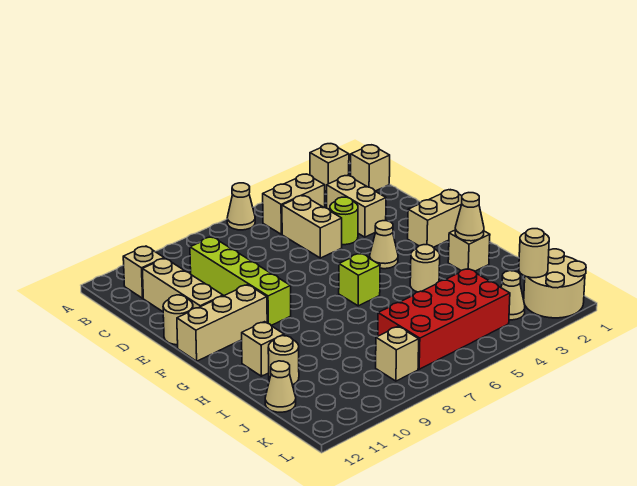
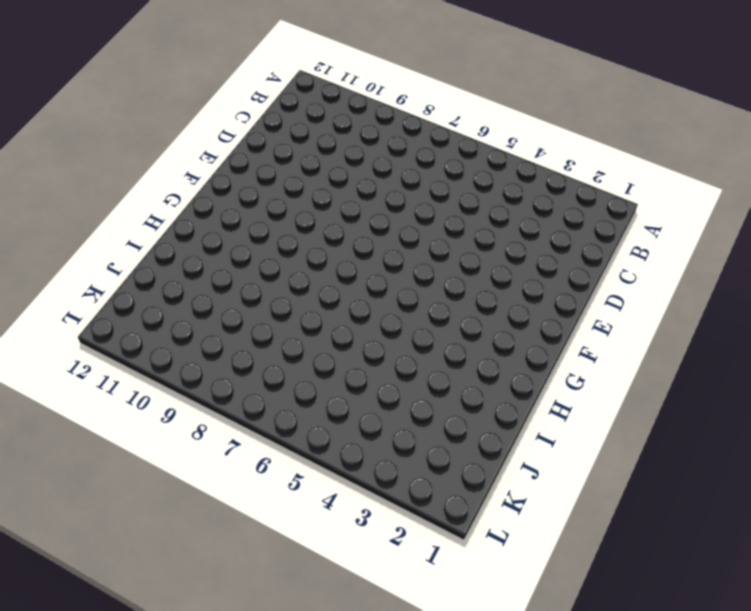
none -> tan 1x1 brick [310,144,349,192]
none -> tan 1x1 cone [227,183,255,230]
none -> tan 1x1 brick [350,145,390,191]

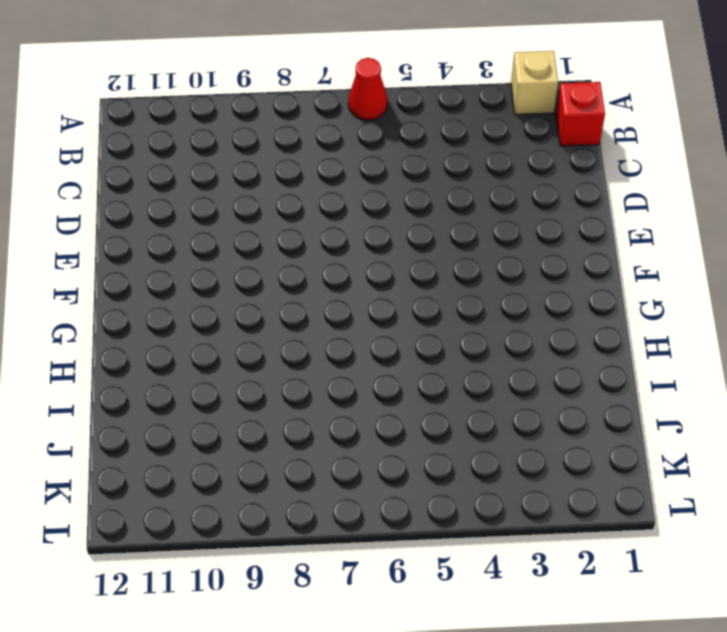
red 1x1 cone [348,58,388,120] -> tan 1x1 cone [227,183,255,230]
red 1x1 brick [556,82,605,146] -> tan 1x1 brick [350,145,390,191]
none -> tan 1x2 brick [263,174,325,234]
none -> tan 1x1 brick [123,246,164,298]
none -> tan 1x2 brick [327,175,386,237]

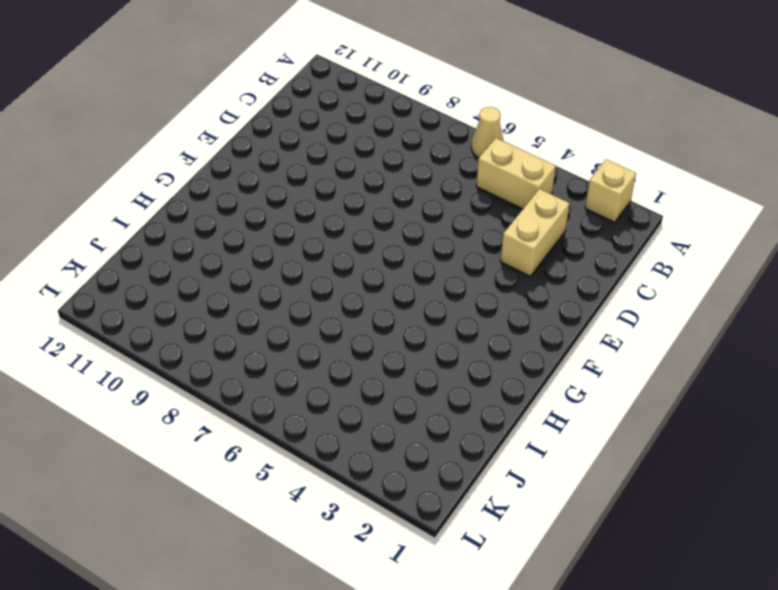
none -> tan 1x1 brick [350,145,390,191]
none -> tan 1x1 brick [123,246,164,298]
none -> tan 1x2 brick [282,195,342,258]

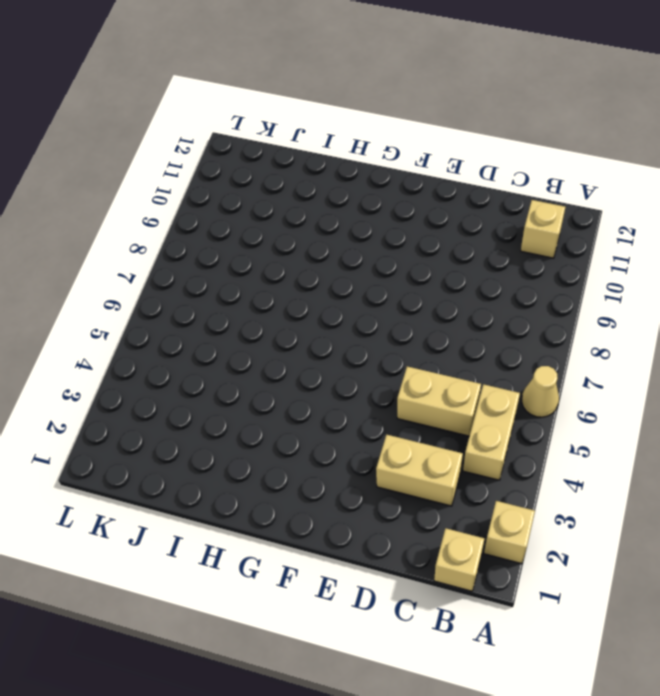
none -> lime 1x4 brick [190,237,291,325]
none -> tan 1x3 brick [142,258,223,312]
none -> lime 1x1 round brick [330,197,358,245]

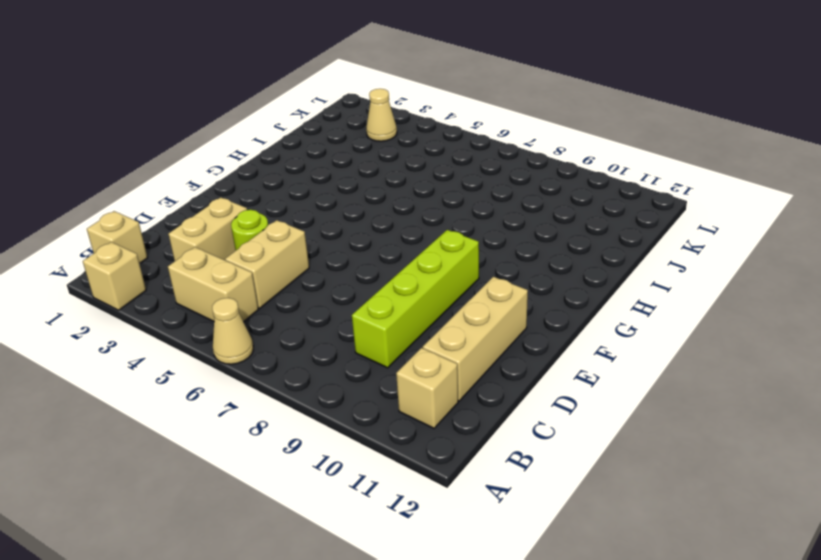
none -> tan 1x1 round brick [163,295,193,345]
none -> tan 1x2 brick [408,190,462,247]
none -> tan 1x1 cone [370,221,398,269]

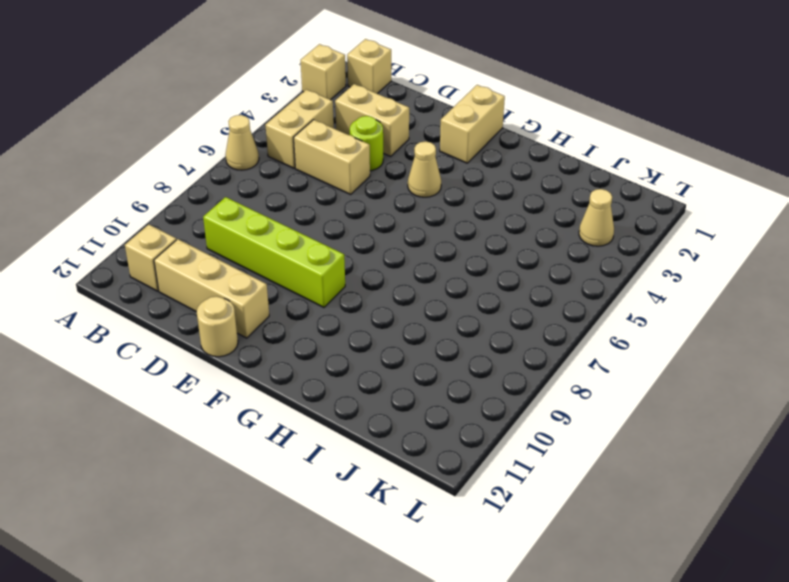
none -> tan 1x3 brick [177,285,267,361]
none -> lime 1x1 brick [339,253,380,306]
none -> tan 1x1 brick [448,230,490,271]

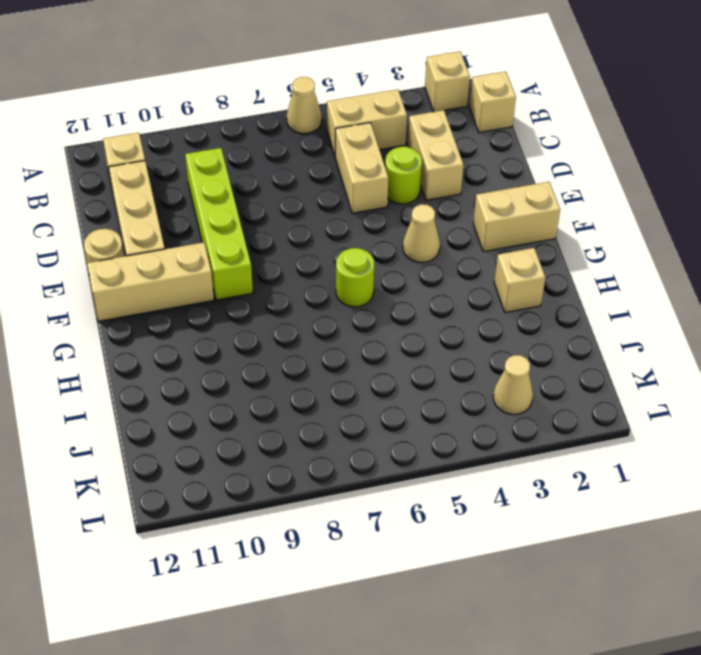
lime 1x1 round brick [336,248,374,307] -> lime 1x1 brick [339,253,380,306]
none -> tan 1x1 round brick [410,245,440,292]
none -> tan 1x1 brick [242,322,284,376]
none -> tan 1x1 round brick [268,336,299,385]

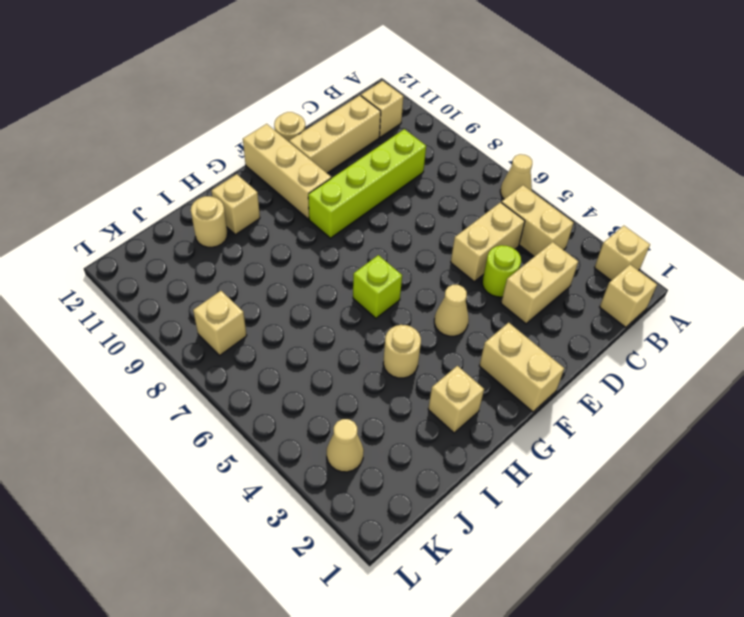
none -> red 2x4 brick [378,269,510,369]
none -> tan 1x1 cone [265,361,296,412]
none -> tan 2x2 round brick [524,249,586,318]

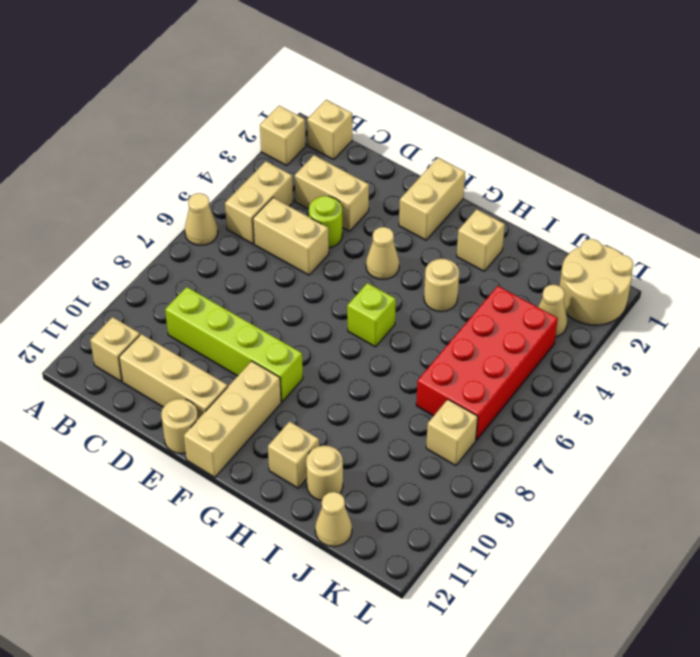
none -> tan 1x1 cone [455,193,484,241]
none -> tan 1x1 round brick [519,229,549,278]

